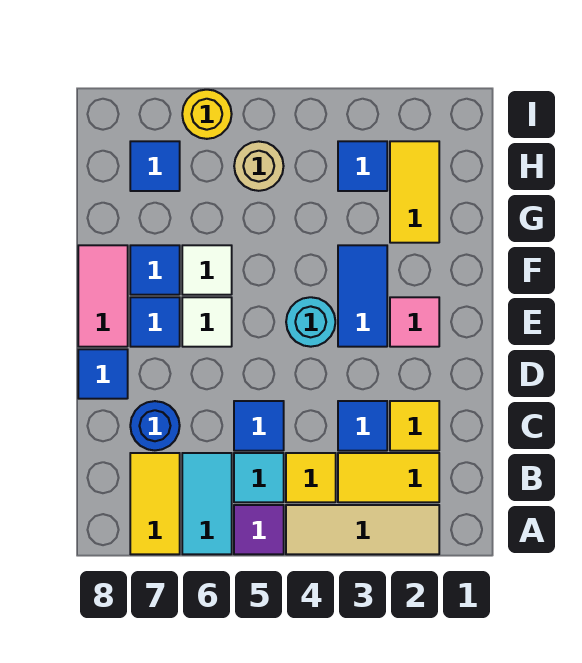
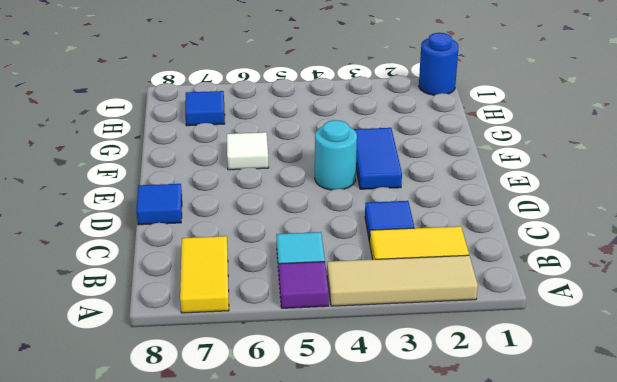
blue 1x1 round brick [419,33,459,95] -> blue 1x1 round brick moved to [130,401,180,450]
none -> cyan 1x2 tile [182,453,232,554]
none -> yellow 1x1 tile [286,453,336,502]
none -> yellow 1x1 tile [390,401,439,451]

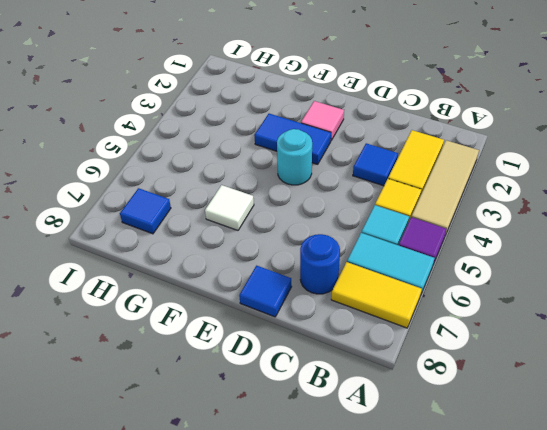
none -> yellow 1x1 tile [390,401,439,451]
none -> blue 1x1 tile [234,401,284,451]
none -> white 1x1 tile [182,297,232,347]

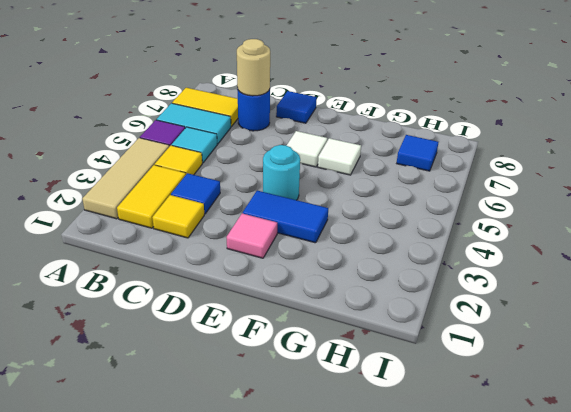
tan 1x1 round brick [237,39,270,96] -> tan 1x1 round brick moved to [234,141,284,191]
none -> blue 1x1 tile [234,401,284,451]
none -> blue 1x1 tile [130,297,180,347]
none -> pink 1x2 tile [78,245,128,347]

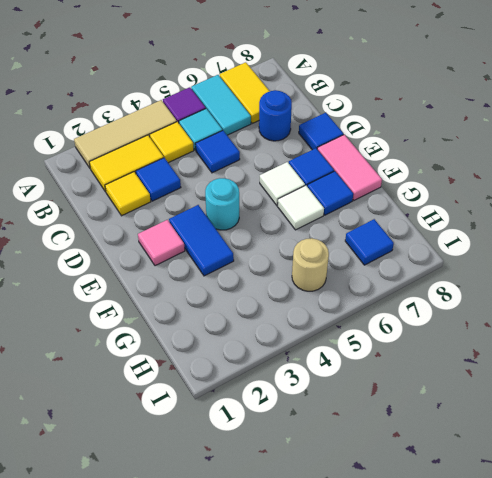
none -> yellow 1x2 tile [390,141,439,243]
none -> blue 1x1 tile [338,141,387,191]
none -> yellow 1x1 round brick [182,90,232,139]

